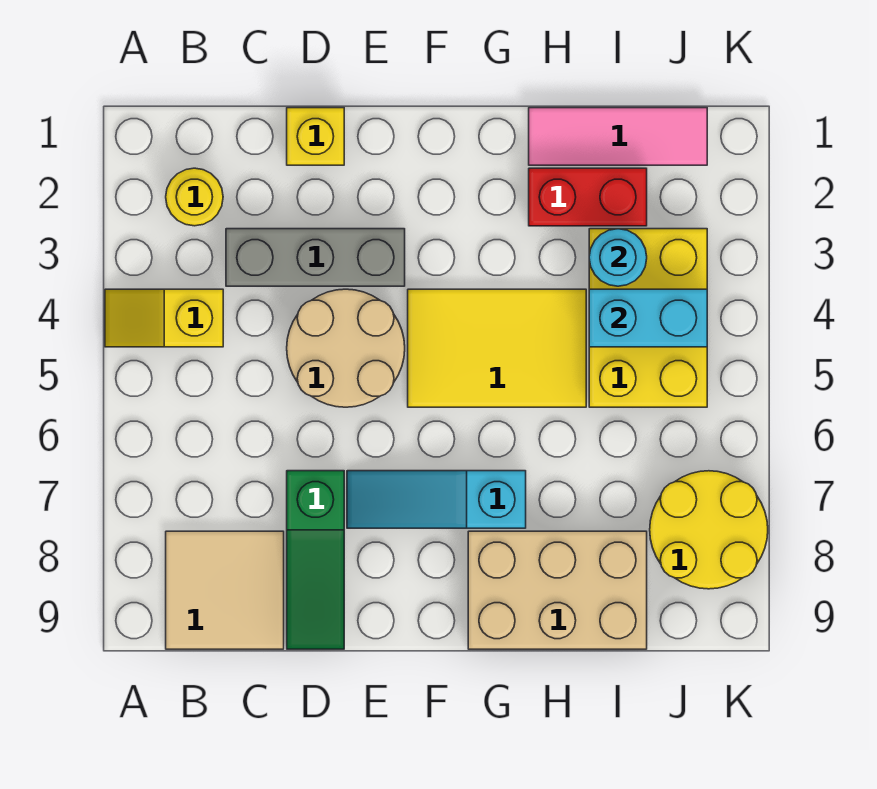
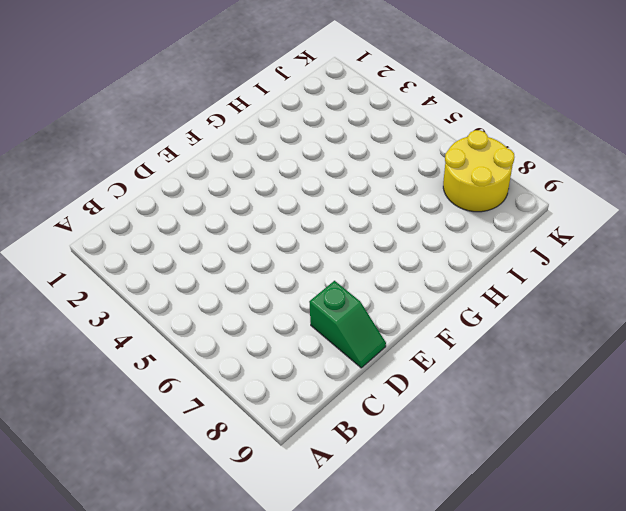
green 1x2 slope [309,281,386,368] -> green 1x3 slope [287,471,344,649]
none -> yellow 1x2 slope [105,289,223,347]
none -> yellow 1x1 round brick [166,168,223,226]
none -> tan 2x2 tile [166,531,284,649]

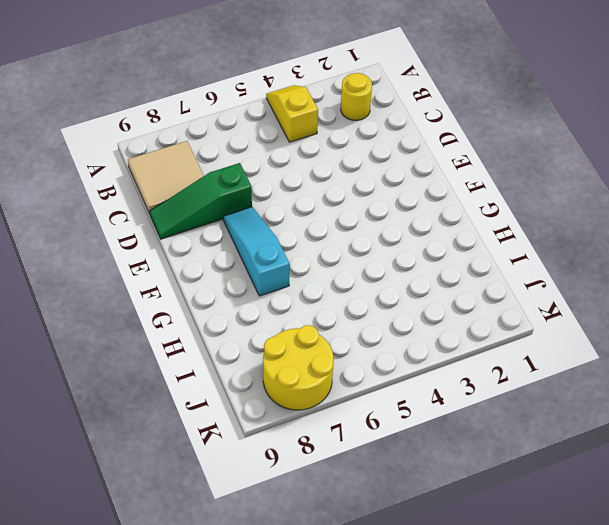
none -> grey 1x3 brick [226,229,405,286]
none -> yellow 1x1 brick [287,108,344,165]
none -> tan 2x2 round brick [287,289,405,407]

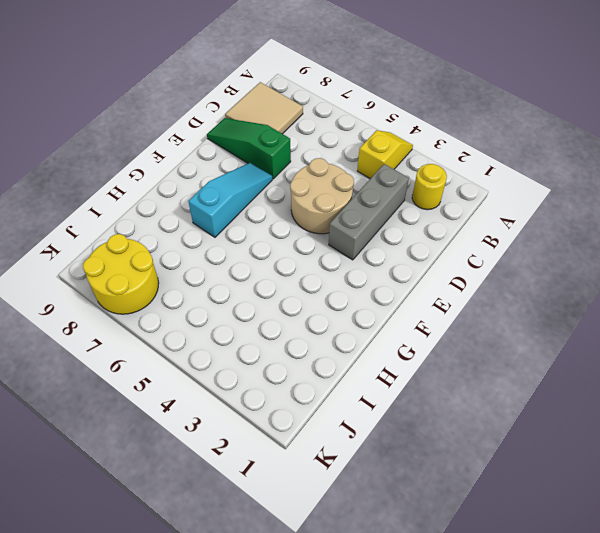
none -> yellow 1x1 brick [287,108,344,165]
none -> yellow 2x3 tile [408,289,586,407]
none -> tan 2x3 brick [468,531,647,649]

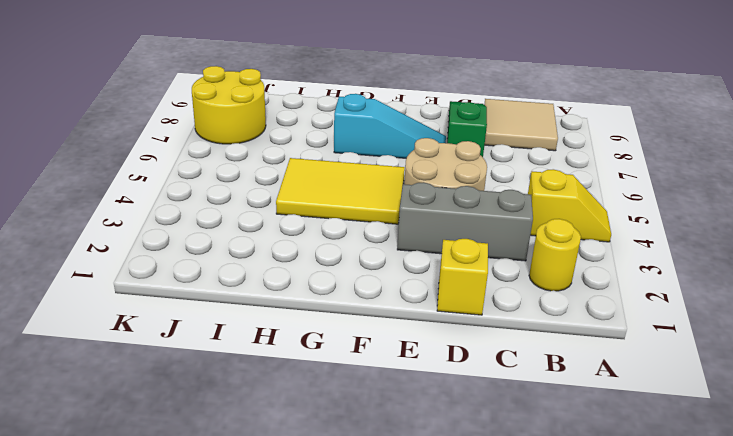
none -> tan 2x3 brick [468,531,647,649]
none -> pink 1x3 tile [529,108,707,165]
none -> red 1x2 brick [529,168,647,226]

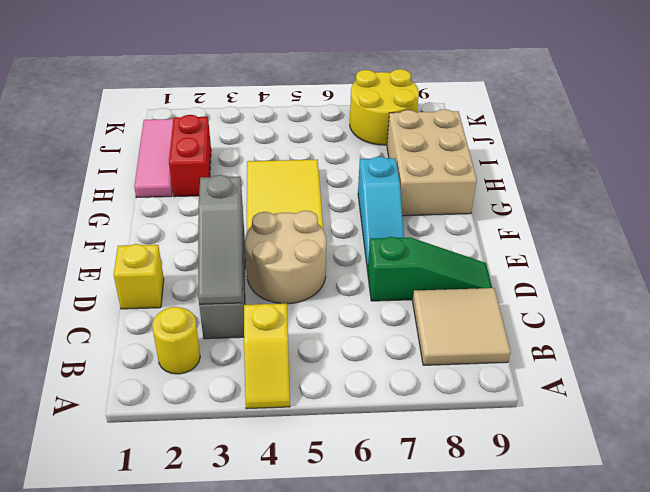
grey 1x3 slope [198,175,243,305] -> none
none -> yellow 2x3 brick [589,229,707,407]
none -> cyan 1x1 round brick [589,229,647,286]
none -> cyan 1x2 brick [589,289,707,347]

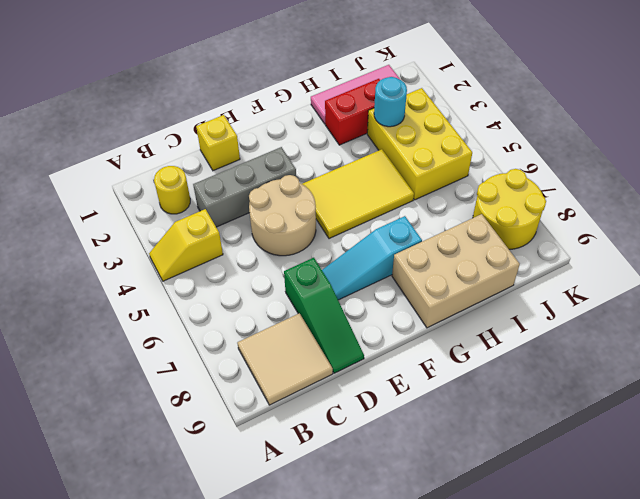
none -> cyan 1x2 brick [589,289,707,347]

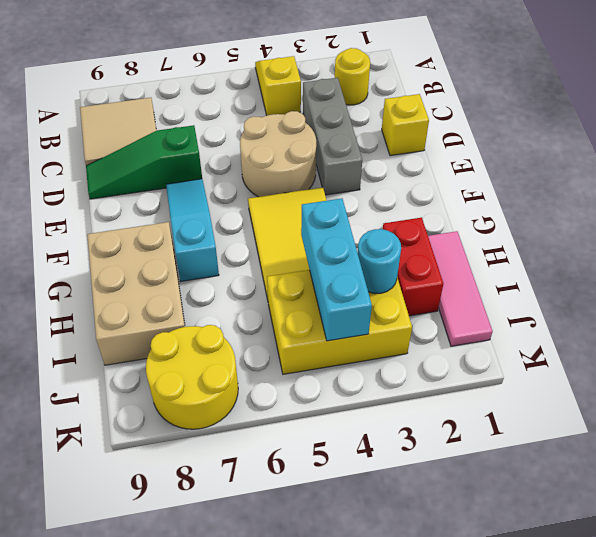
cyan 1x3 brick [301,198,372,341] -> cyan 1x2 brick [589,289,707,347]

